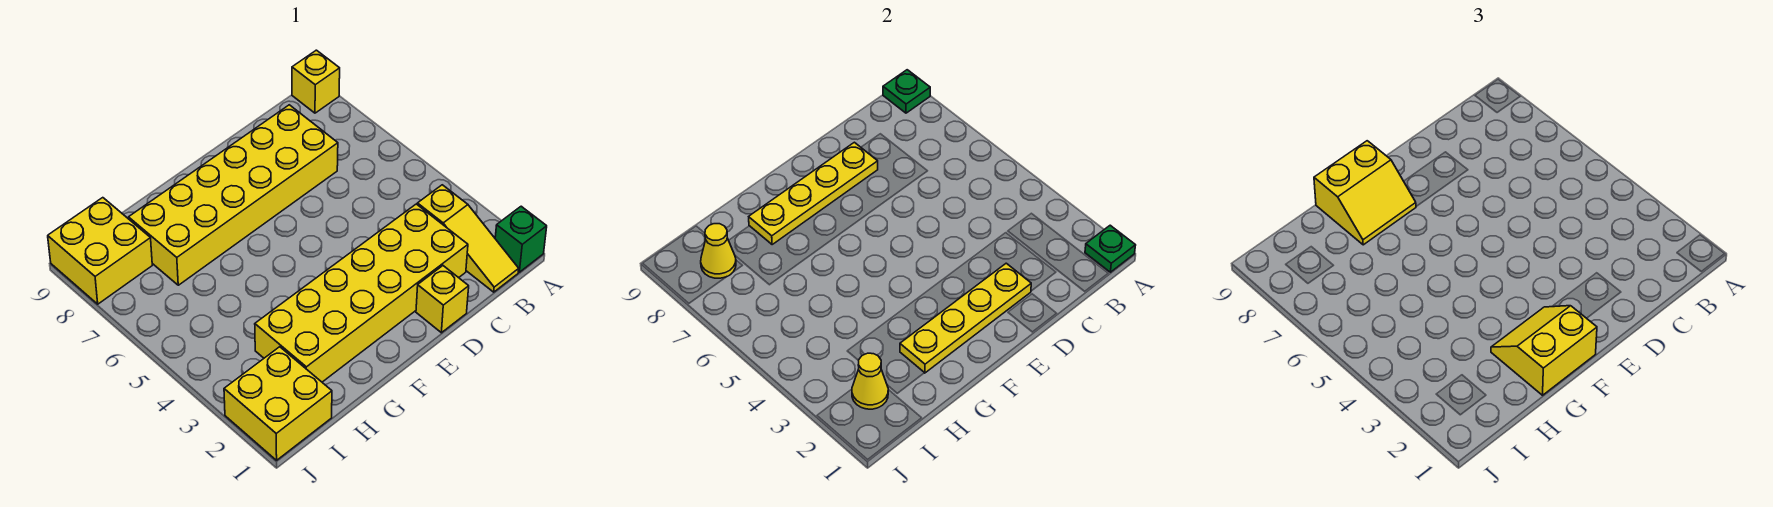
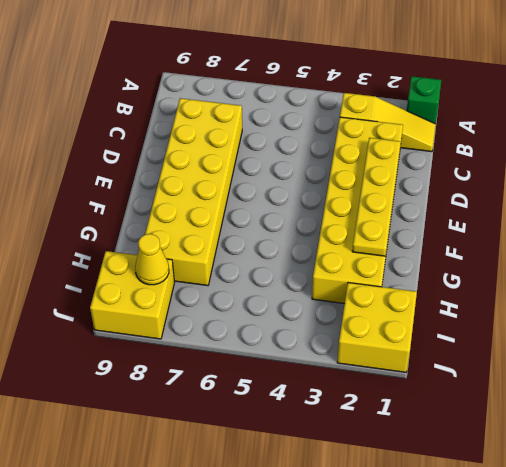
none -> yellow 1x1 brick [292,50,340,113]
none -> yellow 1x1 brick [416,266,469,333]
none -> green 1x1 plate [1085,225,1136,272]

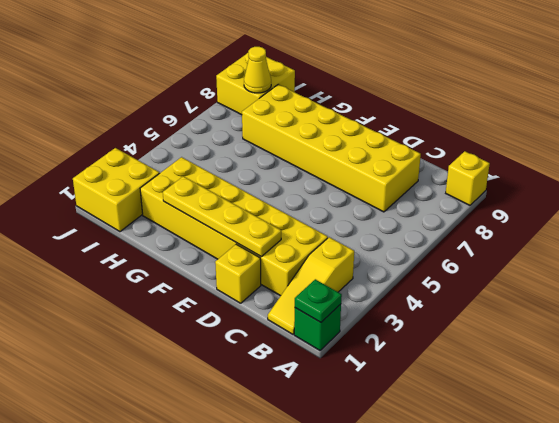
none -> green 1x1 plate [883,70,930,113]
none -> yellow 1x4 plate [749,142,878,244]
none -> yellow 1x1 cone [852,353,888,409]

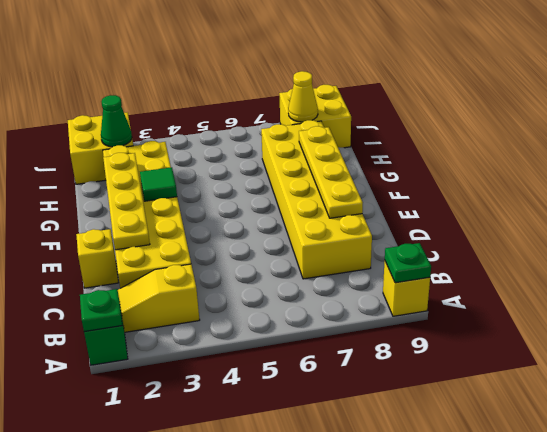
green 1x1 tile [140,167,177,201] -> none
green 1x1 cone [101,95,132,147] -> yellow 1x1 cone [852,353,888,409]
none -> yellow 2x2 slope [1491,306,1597,395]
none -> yellow 2x2 slope [1314,141,1416,245]

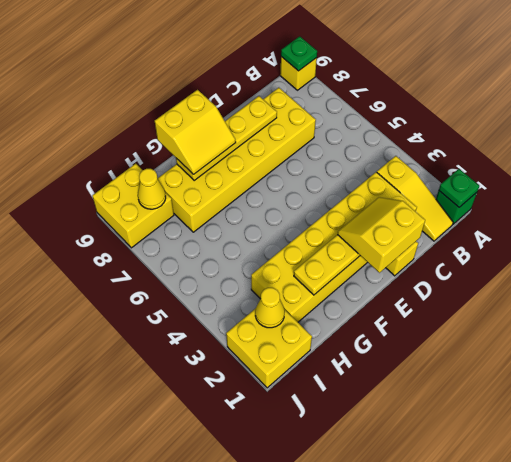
yellow 2x2 slope [337,197,425,273] -> yellow 2x2 slope moved to [1491,306,1597,395]

